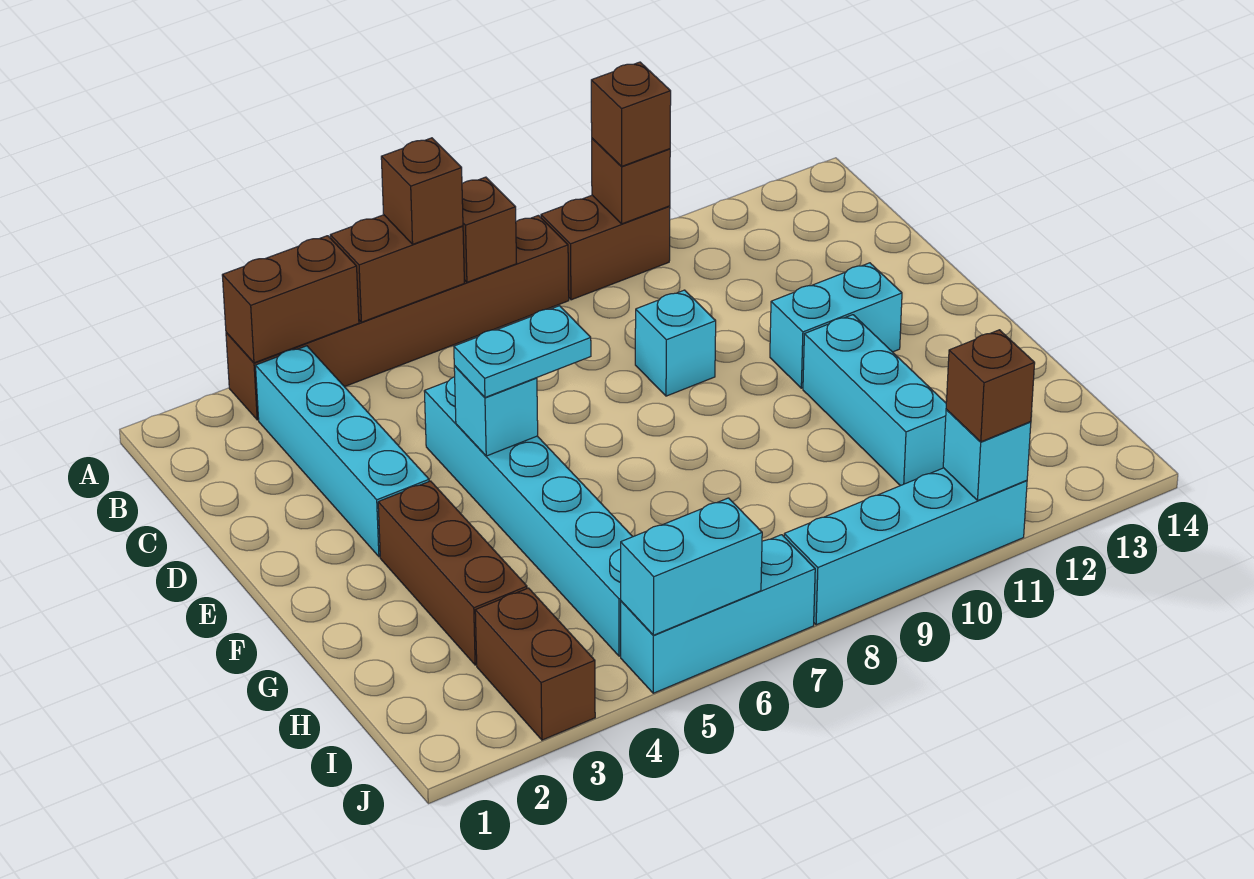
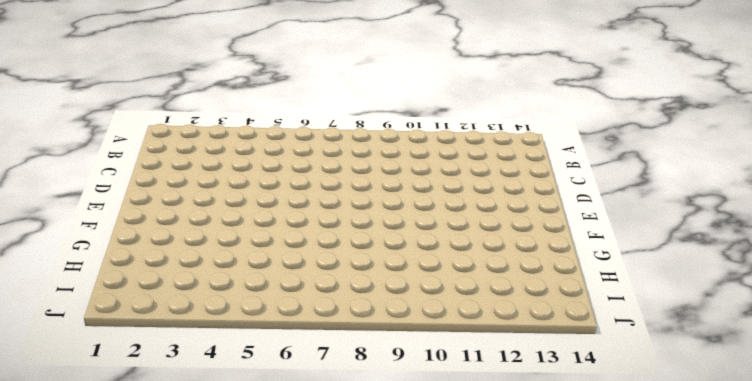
none -> brown 1x6 brick [226,215,569,420]
none -> brown 1x2 brick [541,195,670,300]
none -> cyan 1x4 brick [256,346,429,557]

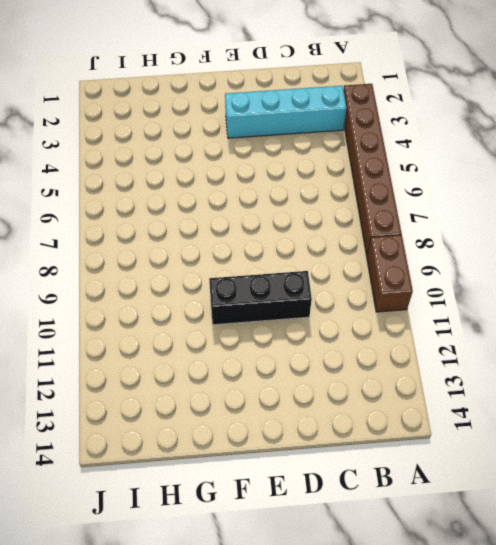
black 1x3 brick [209,271,312,325] -> none
none -> cyan 1x6 brick [424,377,633,656]
none -> cyan 1x1 brick [635,290,716,396]
none -> cyan 1x2 brick [770,263,902,388]

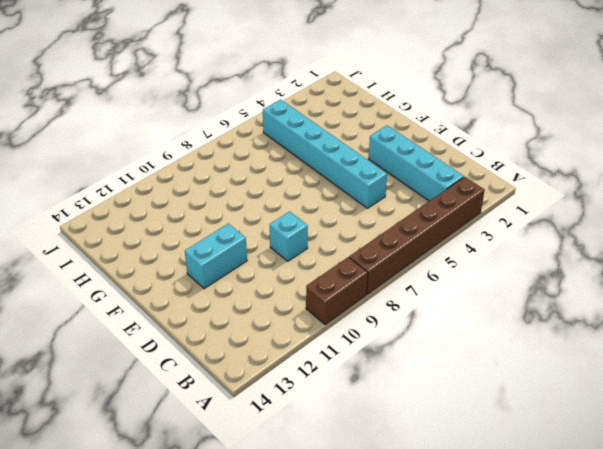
none -> brown 1x3 brick [378,481,527,665]
none -> cyan 1x3 brick [803,315,946,486]
none -> brown 1x2 brick [475,588,595,740]

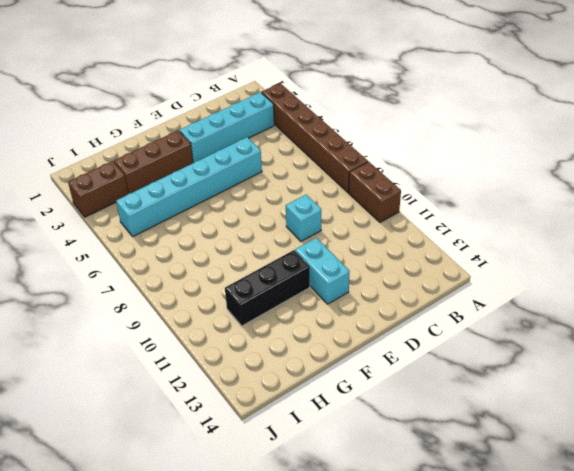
black 1x3 brick [225,250,310,326] -> cyan 1x3 brick [803,315,946,486]
none -> cyan 1x3 brick [621,535,815,693]
none -> cyan 1x4 brick [784,468,1027,625]
none -> brown 1x2 brick [222,236,359,363]

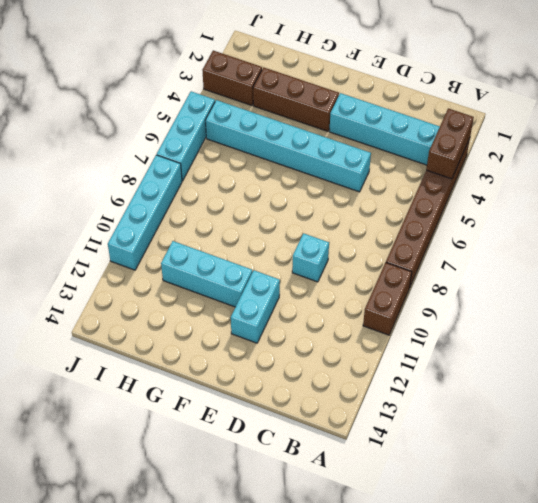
none -> brown 1x2 brick [330,215,464,322]
none -> brown 1x1 brick [462,177,517,282]
none -> brown 1x1 brick [592,138,670,224]

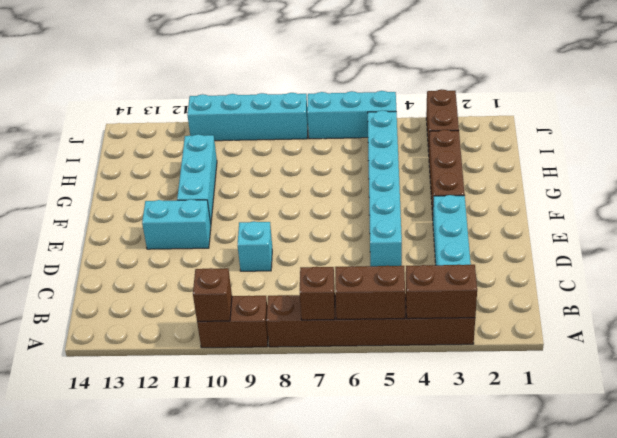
none -> cyan 1x1 brick [454,366,538,456]
none -> cyan 1x2 brick [621,498,762,635]
none -> cyan 1x1 brick [943,409,1031,500]

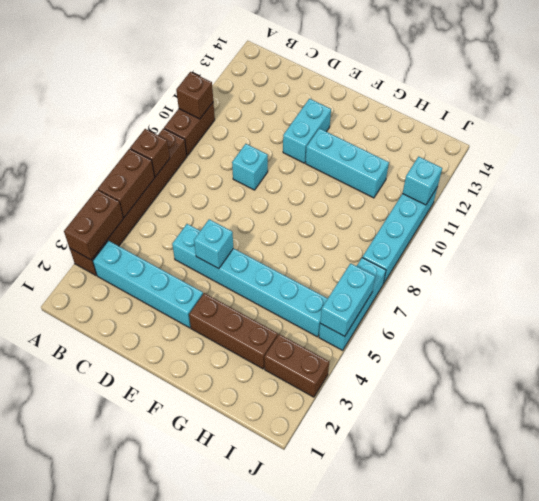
none -> brown 1x1 brick [381,138,463,244]
none -> brown 1x1 brick [591,62,671,167]
none -> cyan 1x2 plate [454,306,591,397]

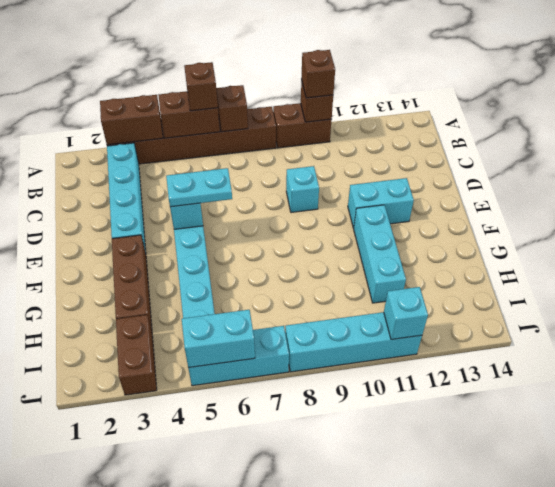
none -> brown 1x1 brick [946,330,1035,442]

